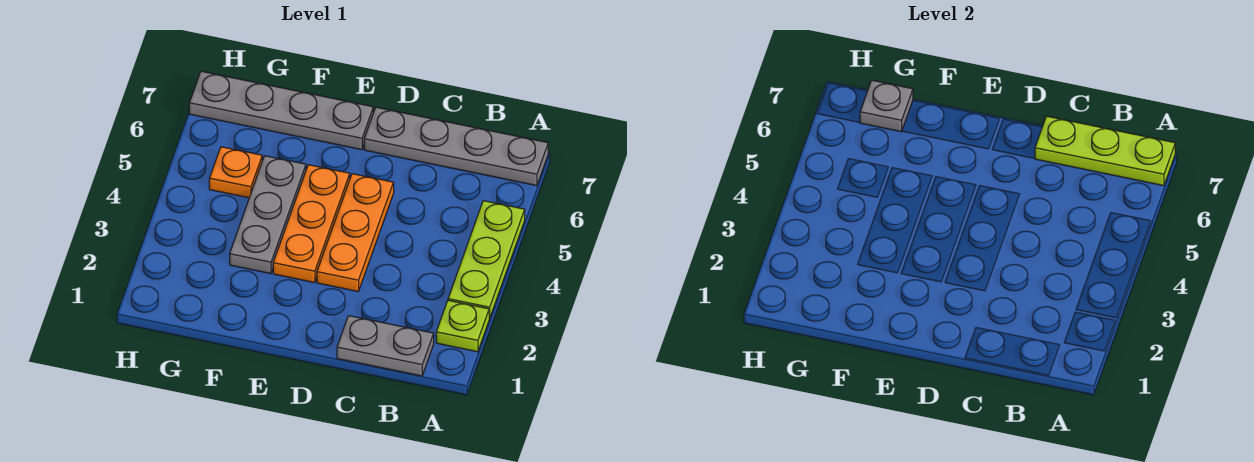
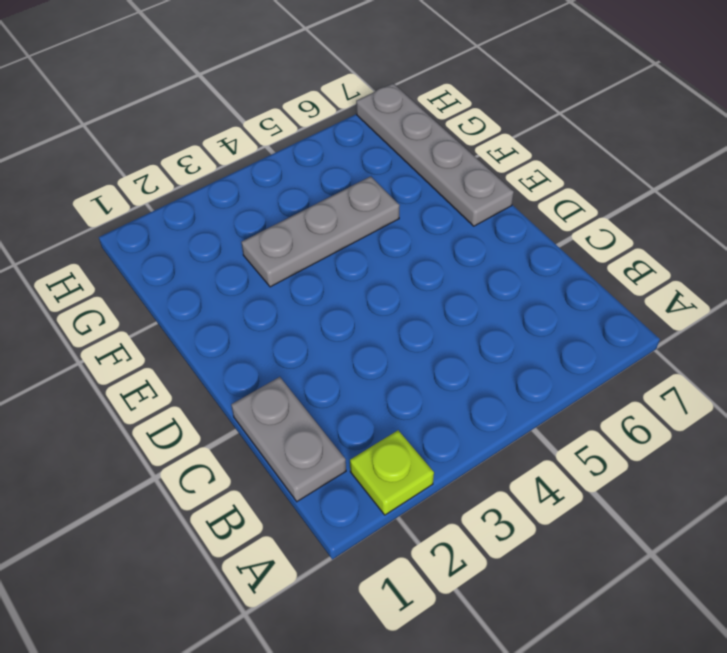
none -> lime 1x3 plate [448,201,525,318]
none -> grey 1x4 plate [364,107,548,186]

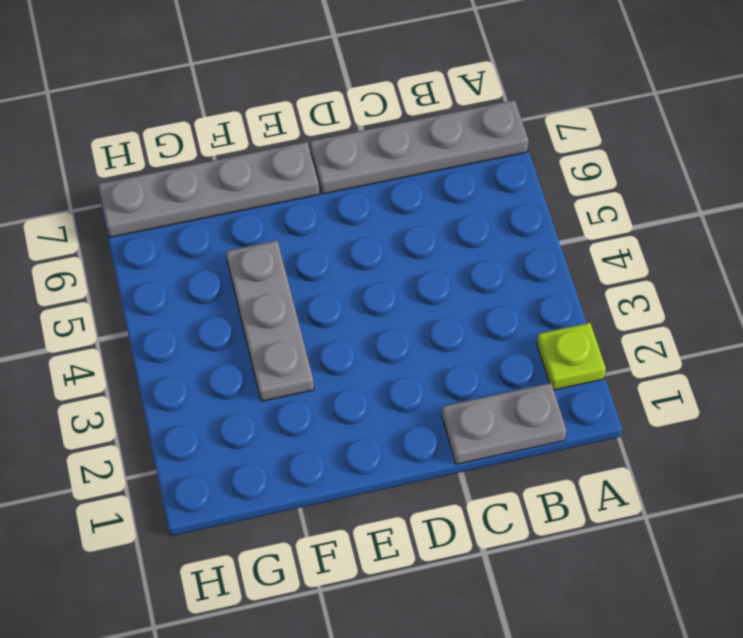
none -> lime 1x3 plate [448,201,525,318]
none -> orange 1x3 plate [317,174,394,291]

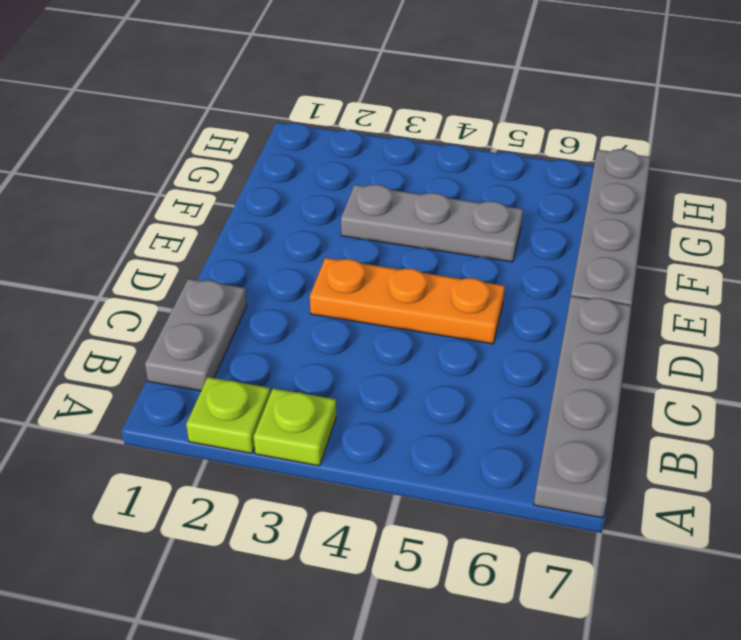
lime 1x1 plate [254,388,336,466] -> lime 1x3 plate [448,201,525,318]
none -> orange 1x3 plate [273,165,350,283]
none -> orange 1x1 plate [209,147,262,198]

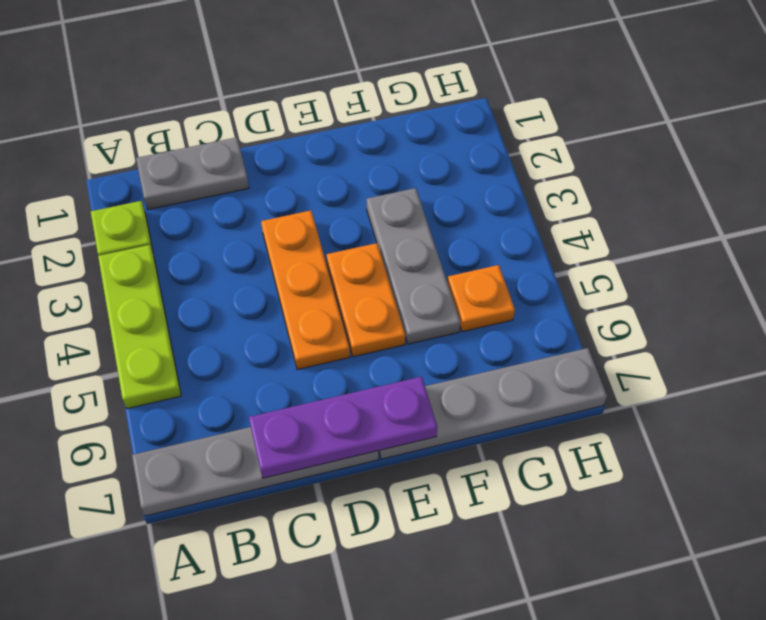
purple 1x3 plate [249,377,437,478] -> lime 1x3 plate [1035,116,1175,186]
orange 1x2 plate [326,243,405,357] -> orange 1x3 plate [273,165,350,283]
none -> grey 1x1 plate [860,80,913,132]

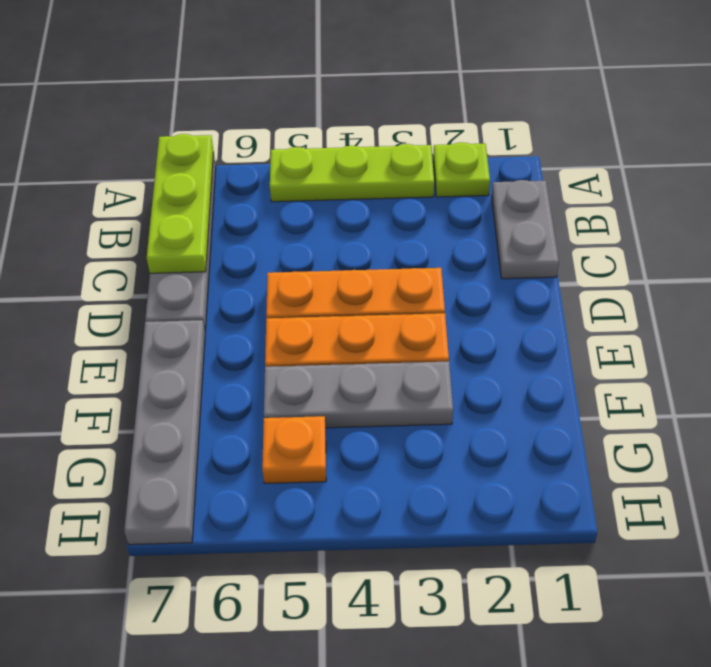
none -> grey 1x1 plate [860,80,913,132]

